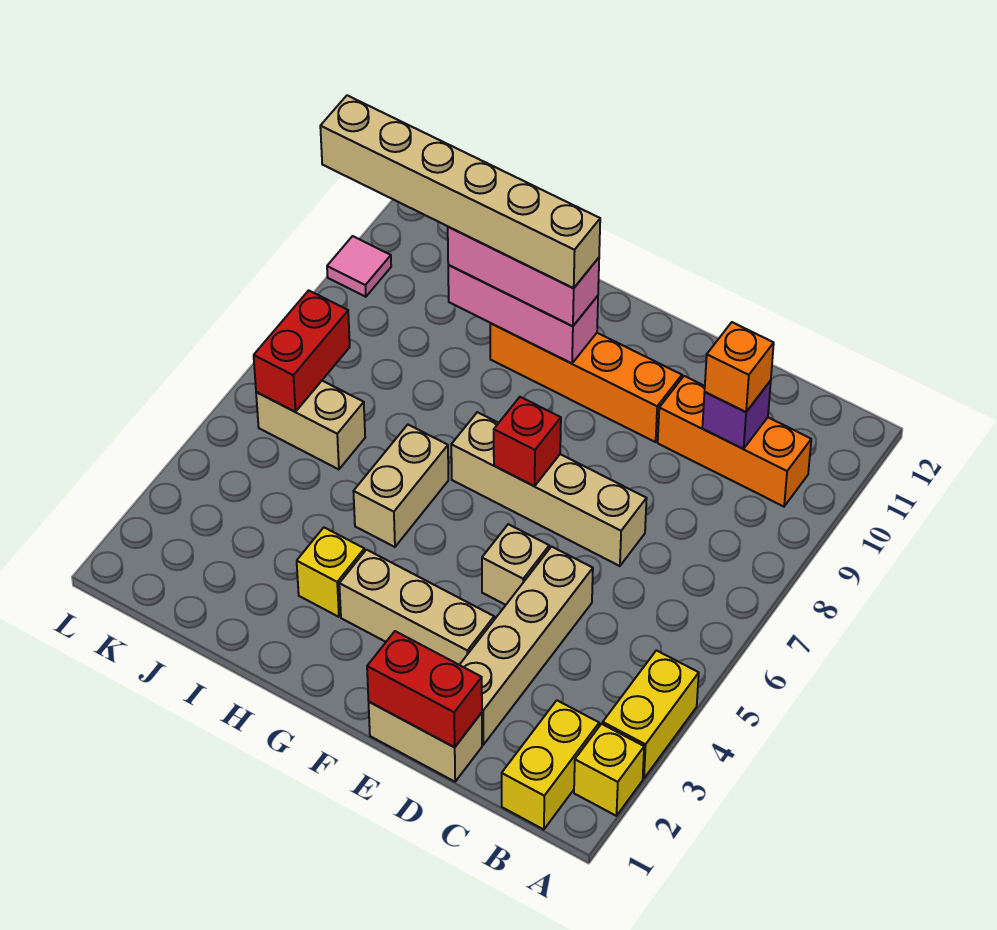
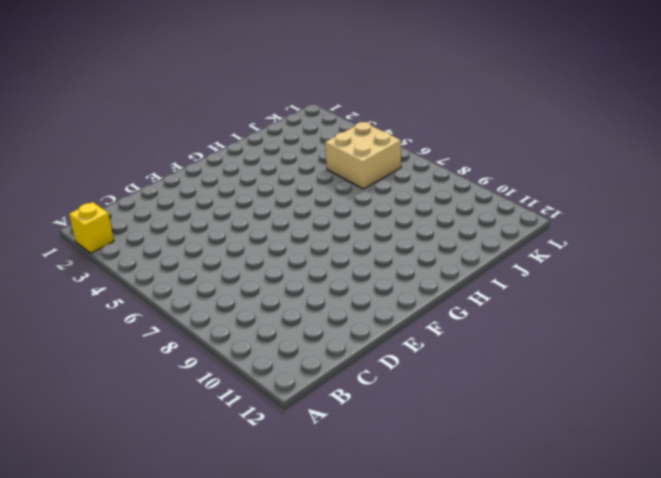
tan 2x2 brick [325,122,401,189] -> tan 1x2 brick [256,381,365,469]
none -> yellow 1x2 brick [603,650,699,778]
none -> yellow 1x2 brick [502,700,599,830]
none -> orange 1x3 brick [658,376,811,507]

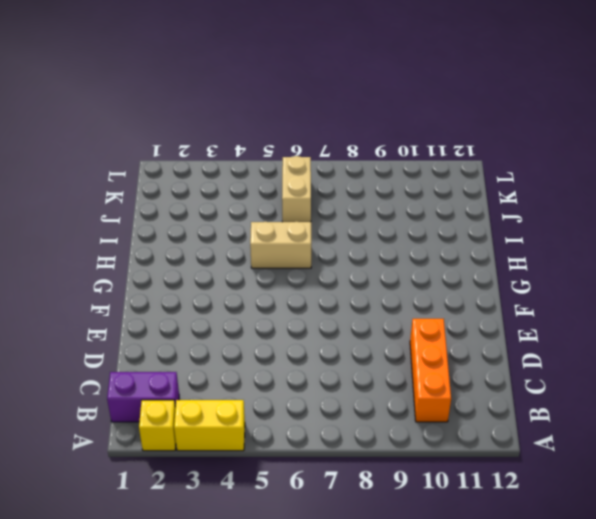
purple 1x2 brick [107,372,179,422] -> yellow 1x2 brick [502,700,599,830]
none -> tan 1x2 brick [369,702,482,782]
none -> tan 1x4 brick [460,547,593,745]
none -> tan 1x4 brick [451,412,647,566]

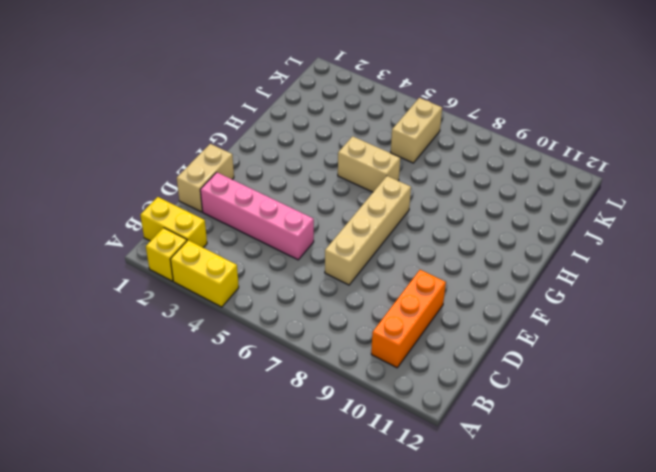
pink 1x4 brick [200,172,314,260] -> tan 1x4 brick [460,547,593,745]
none -> tan 1x3 brick [339,550,494,665]
none -> tan 1x1 brick [482,524,549,605]
none -> orange 1x4 brick [490,323,682,442]

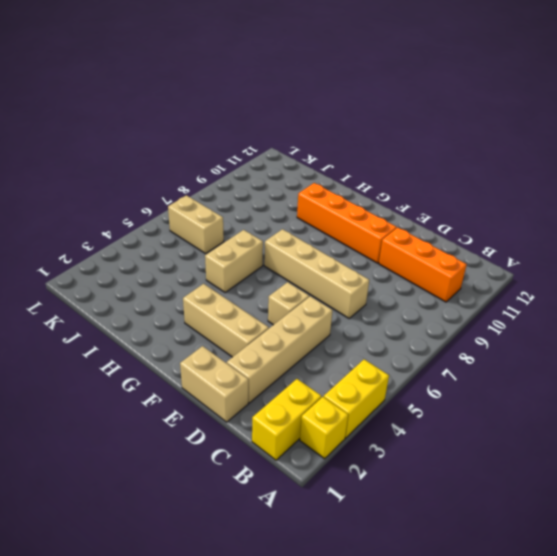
none -> yellow 1x1 brick [297,528,365,617]
none -> pink 1x1 tile [327,236,391,297]
none -> purple 1x1 brick [702,381,771,449]

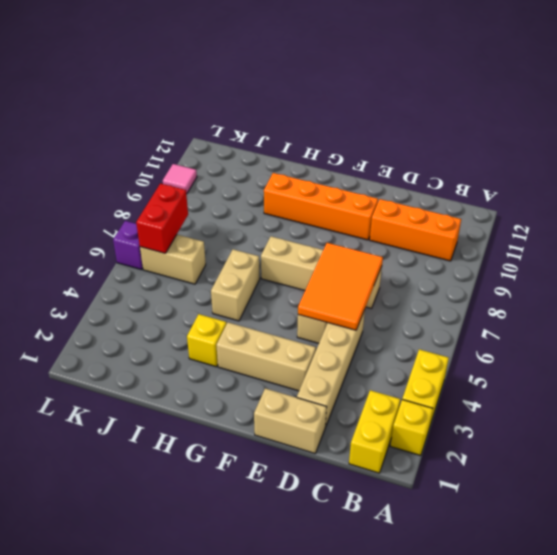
orange 2x3 tile [298,243,383,330] -> none
purple 1x1 brick [113,221,143,270] -> purple 1x1 brick moved to [702,381,771,449]
none -> red 1x2 brick [367,631,482,747]
none -> red 1x1 brick [494,397,561,486]
none -> pink 1x3 brick [448,265,598,363]

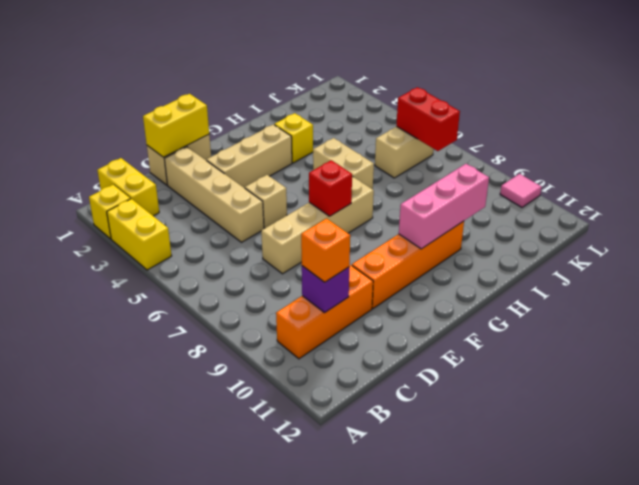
yellow 1x2 brick [143,94,209,157] -> red 1x2 brick [367,631,482,747]
none -> pink 1x3 brick [448,227,599,326]
none -> tan 1x6 brick [320,95,600,288]

